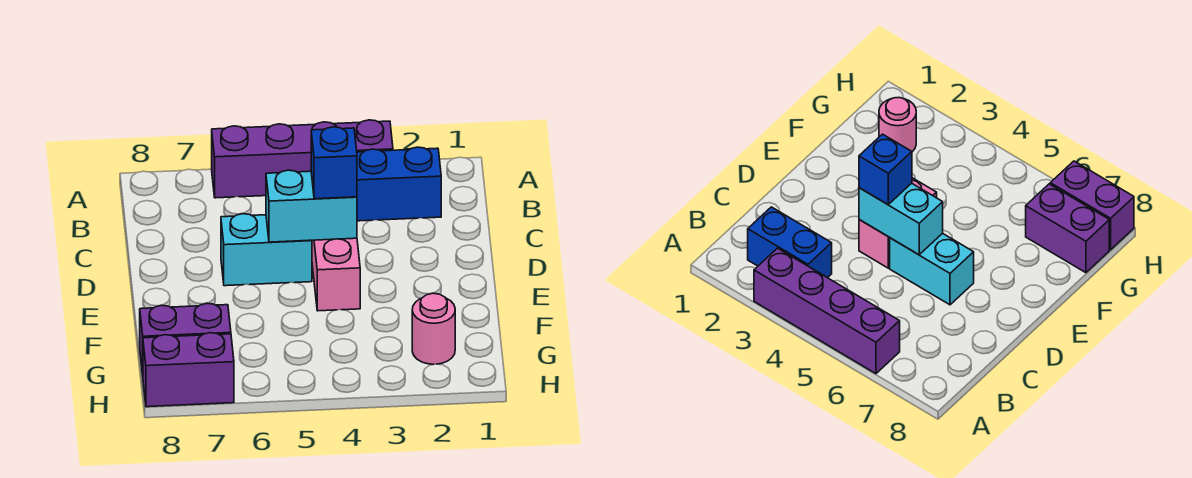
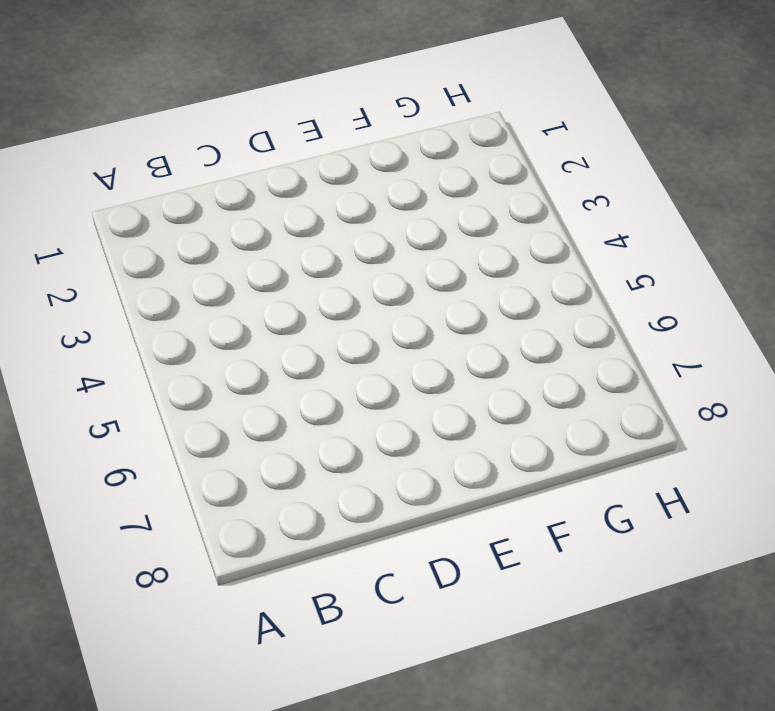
none -> purple 1x4 brick [212,120,393,198]
none -> blue 1x2 brick [357,147,441,221]

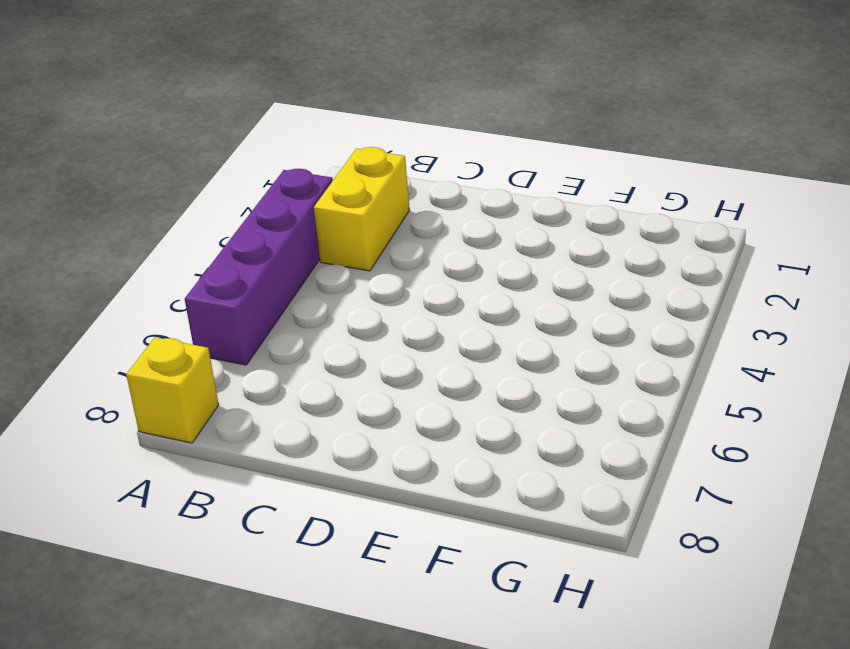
yellow 1x1 brick [126,337,219,443] -> none
yellow 1x2 brick [314,147,409,271] -> blue 1x2 brick [357,147,441,221]
none -> pink 1x2 brick [312,238,360,311]
none -> cyan 1x2 brick [221,214,312,286]

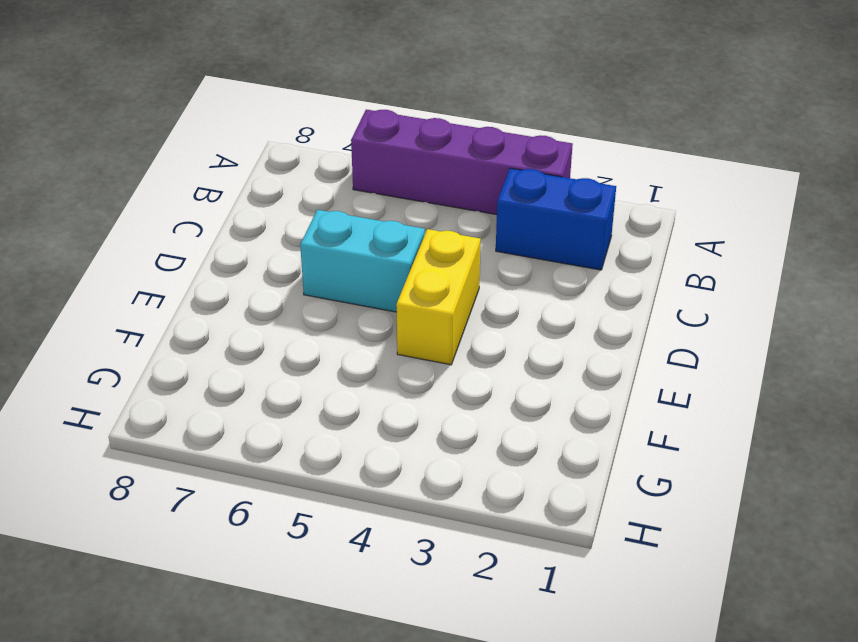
yellow 1x2 brick [396,229,481,365] -> pink 1x2 brick [312,238,360,311]
none -> pink 1x1 round brick [412,293,455,364]
none -> purple 1x2 brick [140,303,231,375]

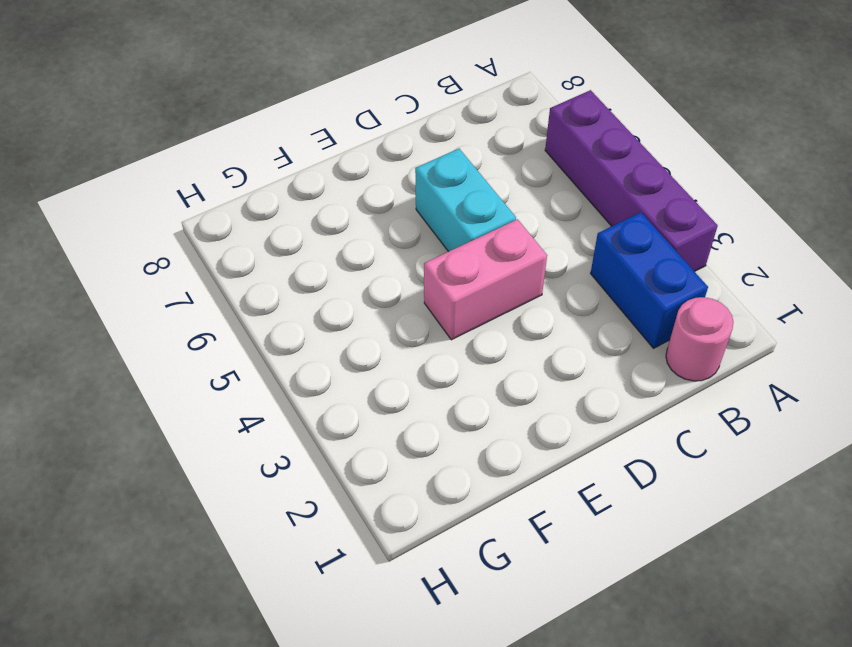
pink 1x1 round brick [666,297,733,381] -> pink 1x1 round brick moved to [412,293,455,364]
none -> purple 1x2 brick [140,303,231,375]
none -> purple 1x2 brick [143,333,234,407]

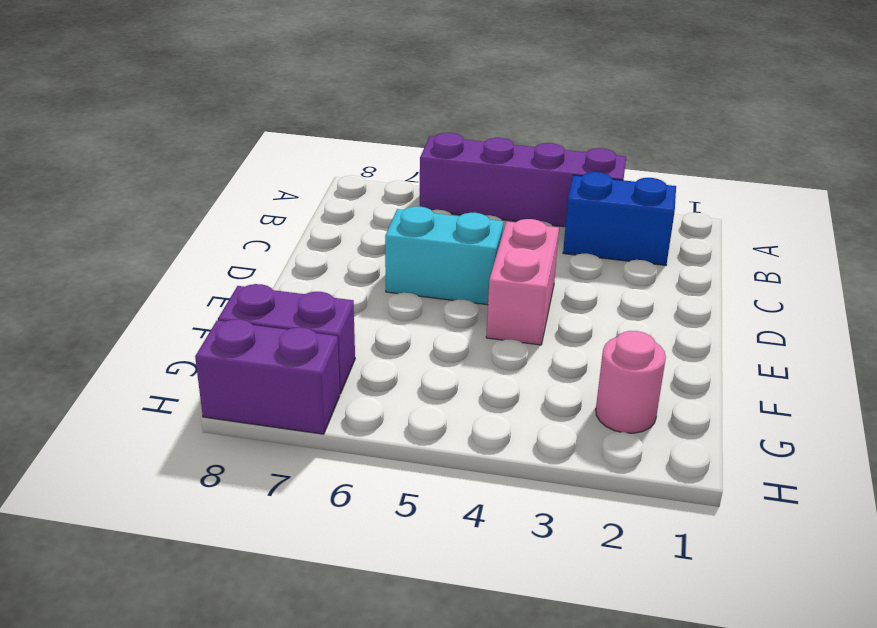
none -> cyan 1x2 brick [266,170,357,242]
none -> blue 1x1 brick [311,127,357,199]

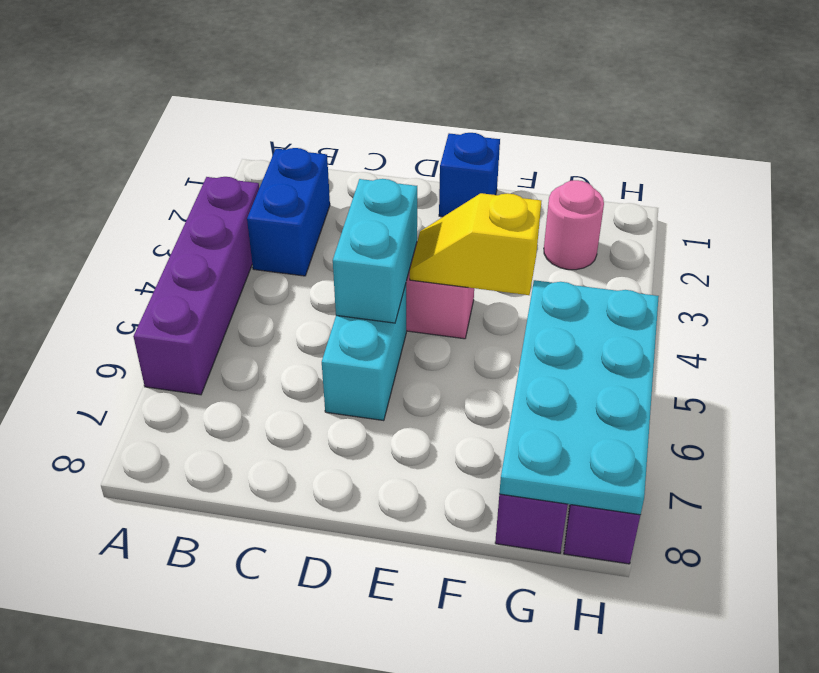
blue 1x1 brick [439,133,500,217] -> blue 1x1 brick moved to [311,127,357,199]
yellow 1x2 slope [410,193,541,295] -> none
cyan 2x4 plate [499,280,659,515] -> none

